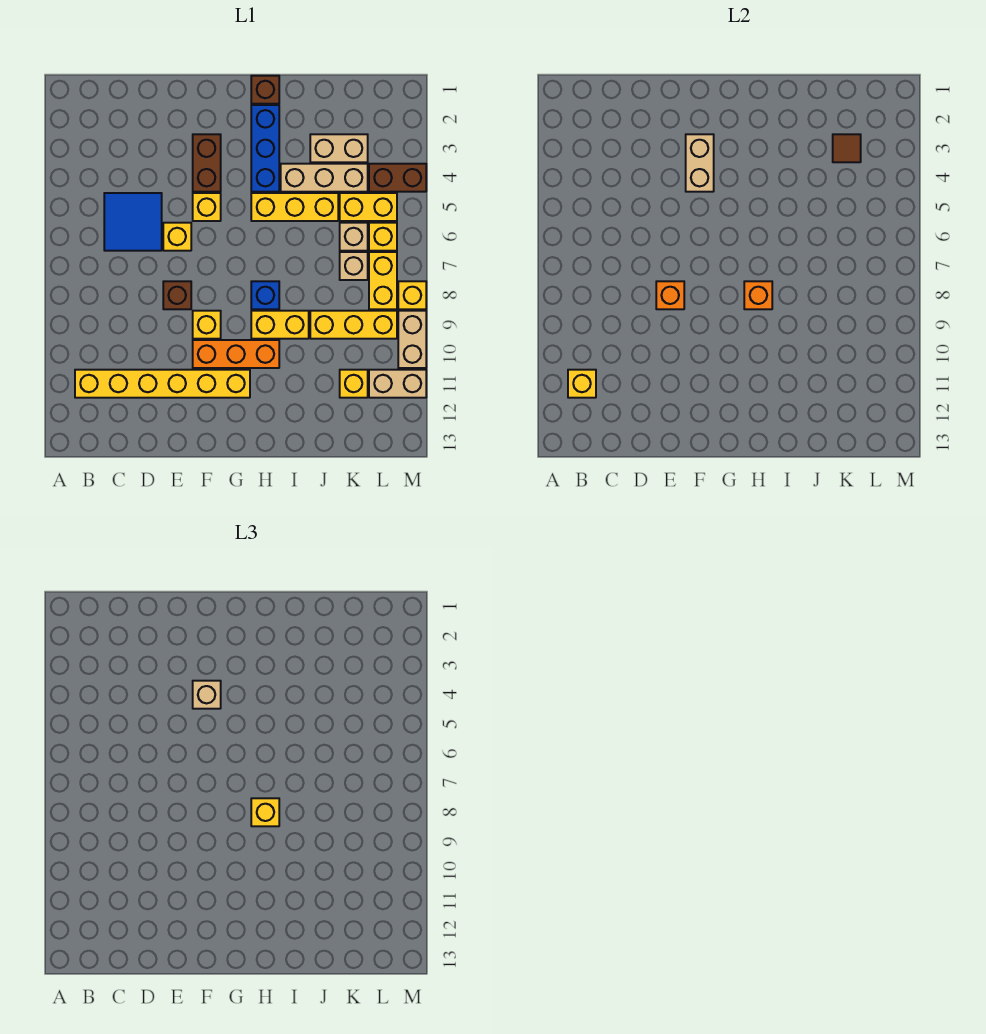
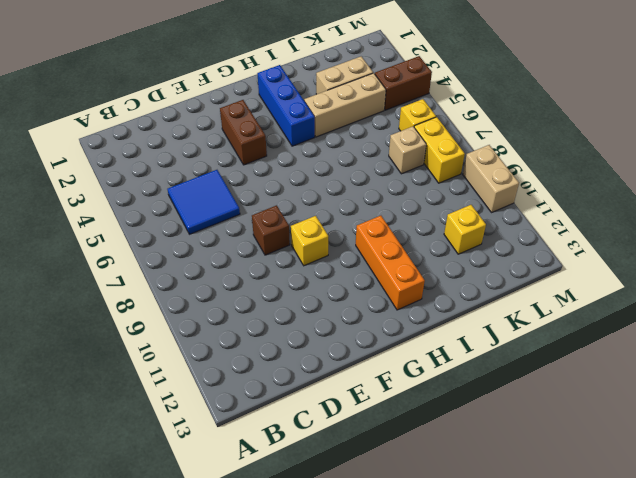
orange 1x3 brick [356,216,425,310] -> orange 1x3 brick turned to [193,340,279,368]
none -> yellow 1x6 brick [75,370,250,398]
none -> yellow 1x1 brick [163,223,191,251]
none -> yellow 1x1 brick [193,193,221,221]
none -> brown 1x1 brick [251,76,279,104]

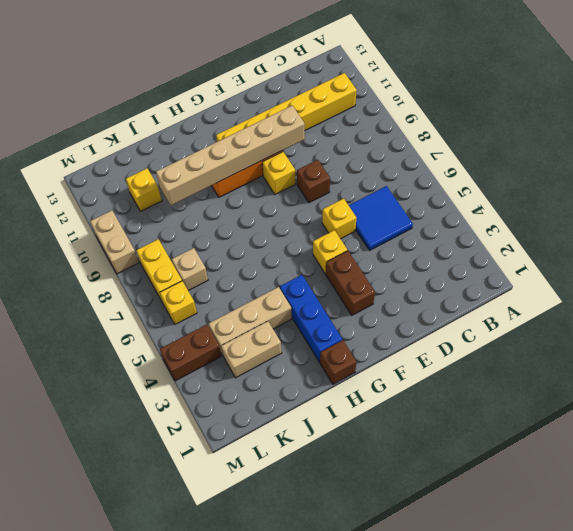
tan 1x6 brick [156,105,305,205] -> none
none -> yellow 1x3 brick [251,193,338,221]
none -> blue 1x1 brick [251,281,279,309]
none -> yellow 1x2 brick [251,311,309,339]
none -> yellow 1x3 brick [310,311,397,339]

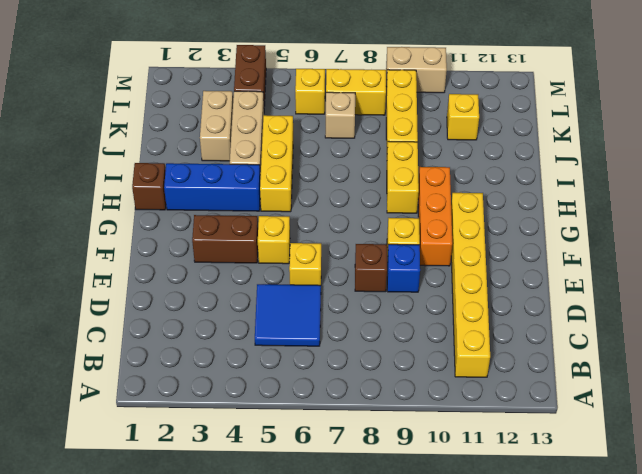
blue 1x1 brick [387,244,420,292] -> blue 1x1 brick moved to [251,281,279,309]
none -> yellow 1x2 brick [340,193,397,221]
none -> tan 1x1 brick [340,223,368,251]
none -> tan 1x2 brick [369,370,426,398]
none -> yellow 1x1 brick [398,281,426,309]

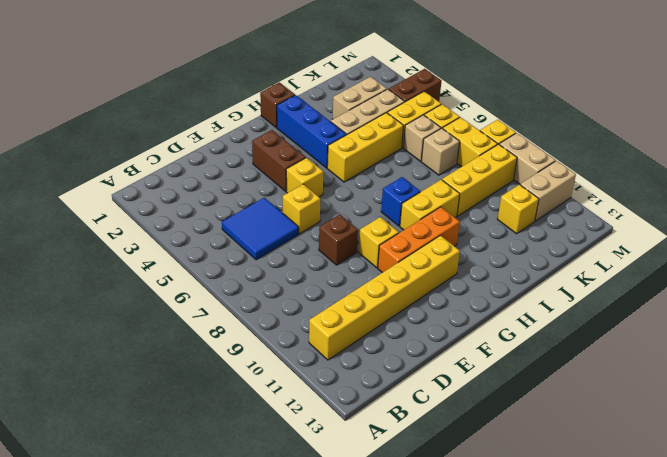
none -> yellow 1x1 brick [568,370,596,398]
none -> orange 1x1 brick [656,281,684,309]
none -> tan 1x2 brick [686,134,714,192]
none -> orange 1x1 brick [744,281,772,309]

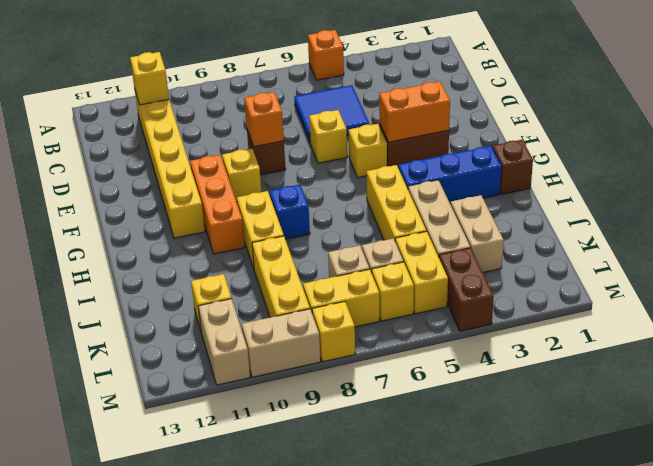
orange 1x1 brick [308,30,344,80] -> orange 1x1 brick moved to [744,281,772,309]
orange 1x2 brick [379,82,450,142] -> tan 1x2 brick [686,134,714,192]
none -> brown 1x1 tile [833,134,861,162]
none -> tan 1x1 brick [193,681,221,709]
none -> yellow 1x1 brick [251,798,279,826]

